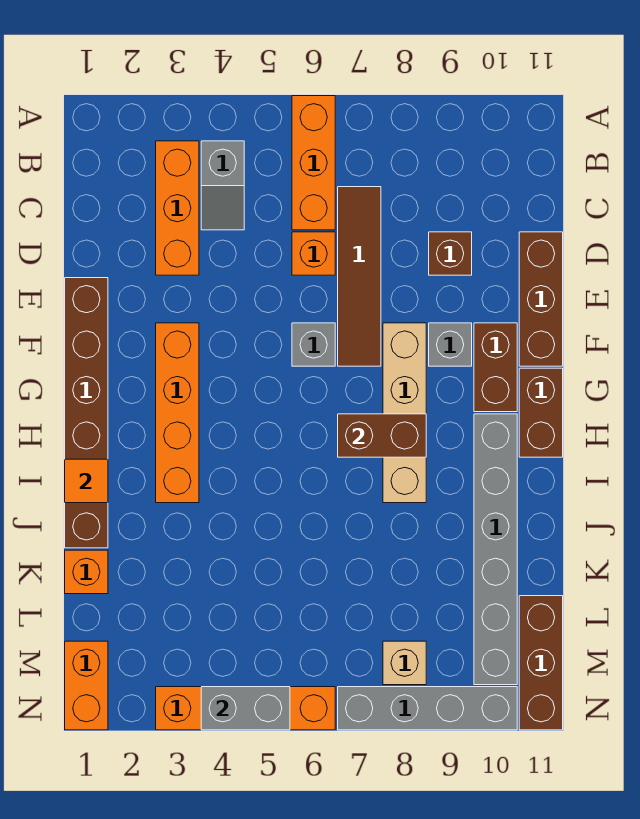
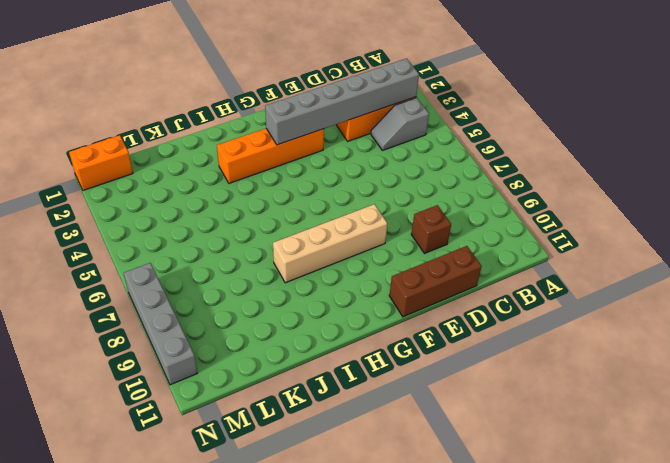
grey 1x6 brick [265,59,419,145] -> grey 1x6 brick moved to [474,414,517,685]
none -> orange 1x3 brick [292,96,335,230]
none -> brown 1x4 tile [338,187,381,366]
none -> orange 1x1 brick [292,232,335,275]

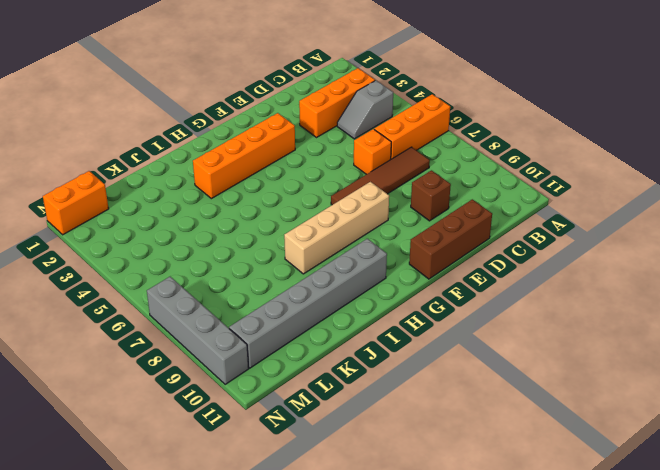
none -> brown 1x6 brick [65,278,108,548]
none -> grey 1x1 brick [292,323,335,366]
none -> grey 1x1 brick [429,323,472,366]

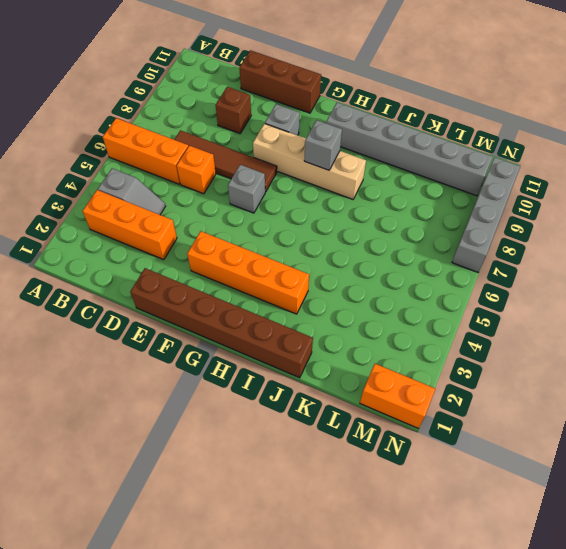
grey 1x1 brick [304,120,342,170] -> brown 1x2 brick [338,414,426,457]
none -> brown 1x2 brick [474,323,517,412]
none -> brown 1x2 brick [519,368,563,457]
none -> orange 1x1 brick [65,550,108,594]

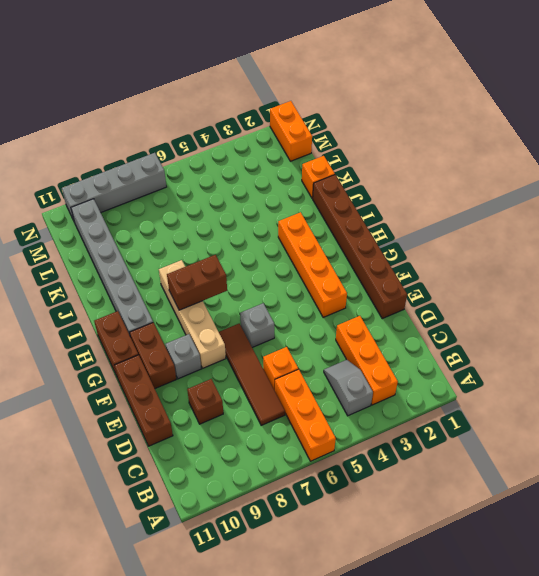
none -> brown 1x3 brick [519,596,563,730]
none -> tan 1x1 brick [383,641,426,685]
none -> orange 1x4 brick [156,687,335,730]

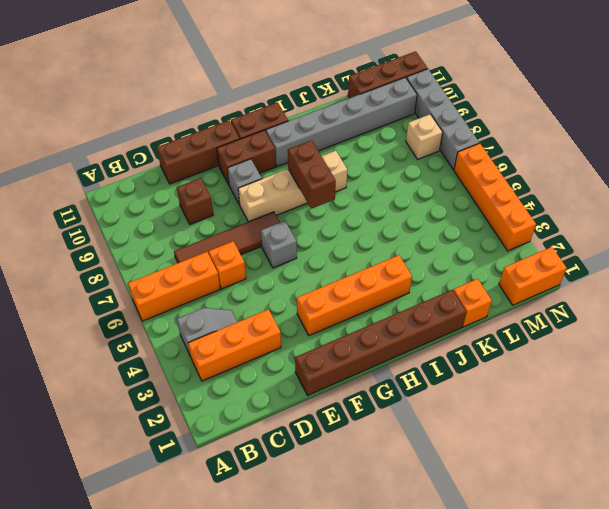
none -> orange 1x1 tile [65,459,108,503]
none -> grey 1x2 brick [201,687,290,730]

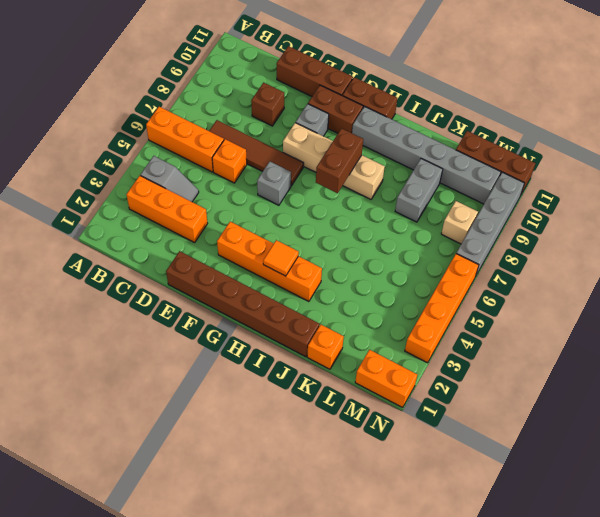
orange 1x1 tile [263,240,299,276] -> orange 1x1 tile moved to [65,459,108,503]
grey 1x2 brick [395,159,443,222] -> grey 1x2 brick moved to [201,687,290,730]

